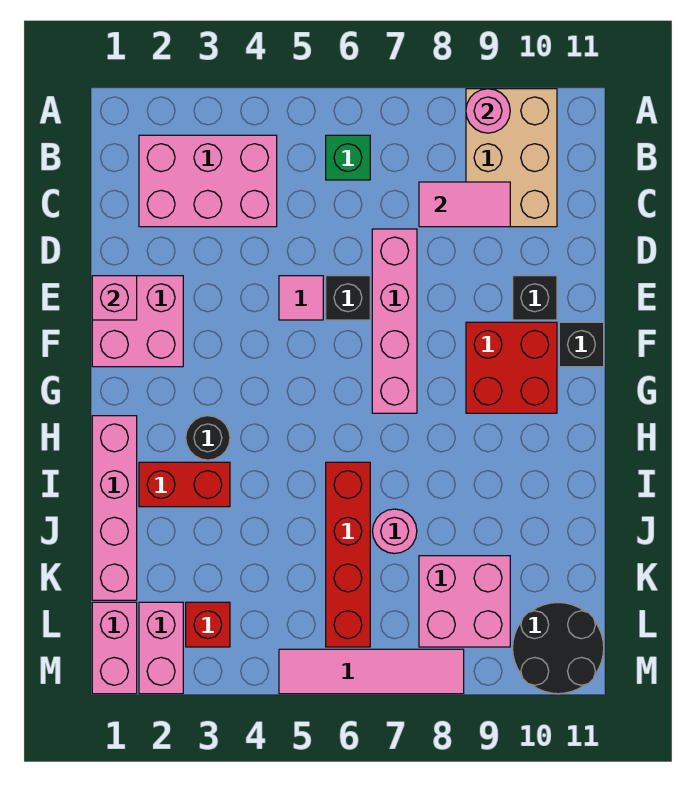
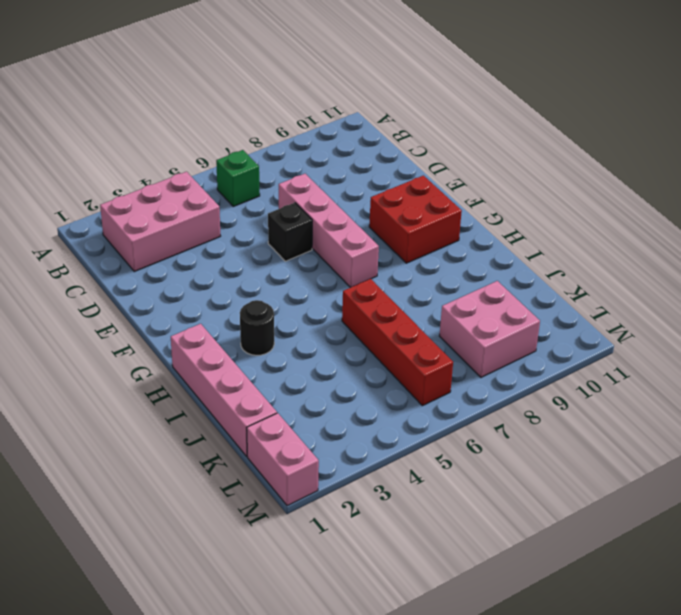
none -> tan 2x3 brick [466,89,557,227]
none -> pink 2x2 brick [92,276,183,367]
none -> pink 1x1 tile [279,276,323,320]

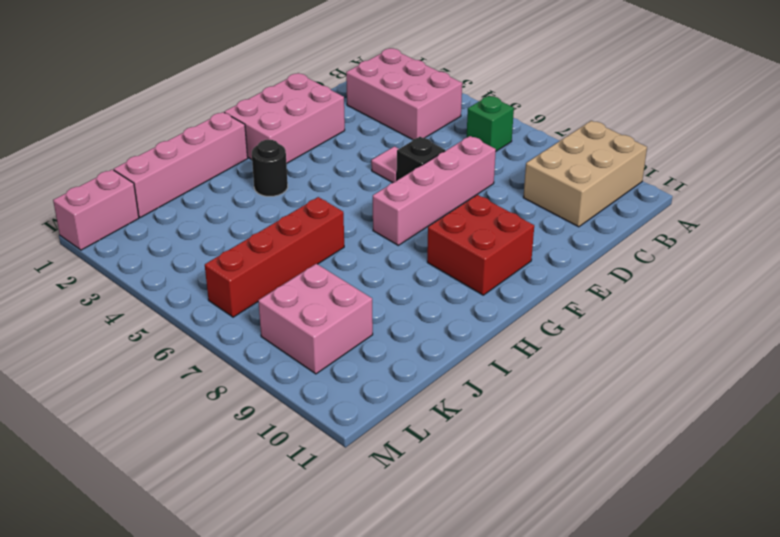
pink 2x3 brick [224,73,345,164] -> pink 2x2 brick [92,276,183,367]
none -> black 1x1 brick [513,276,557,320]
none -> black 1x1 brick [559,322,604,367]
none -> red 1x2 brick [139,462,230,507]

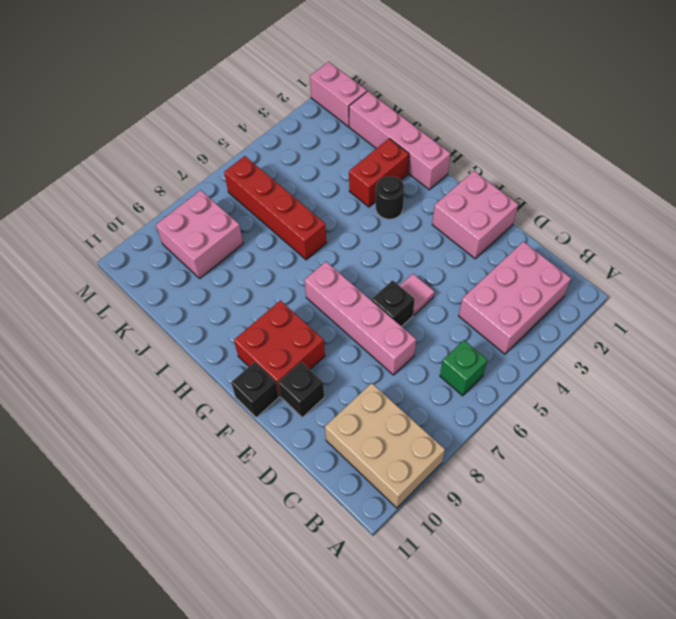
none -> pink 1x1 round brick [372,509,417,554]
none -> pink 1x2 brick [139,602,183,694]
none -> red 1x1 brick [186,602,230,647]

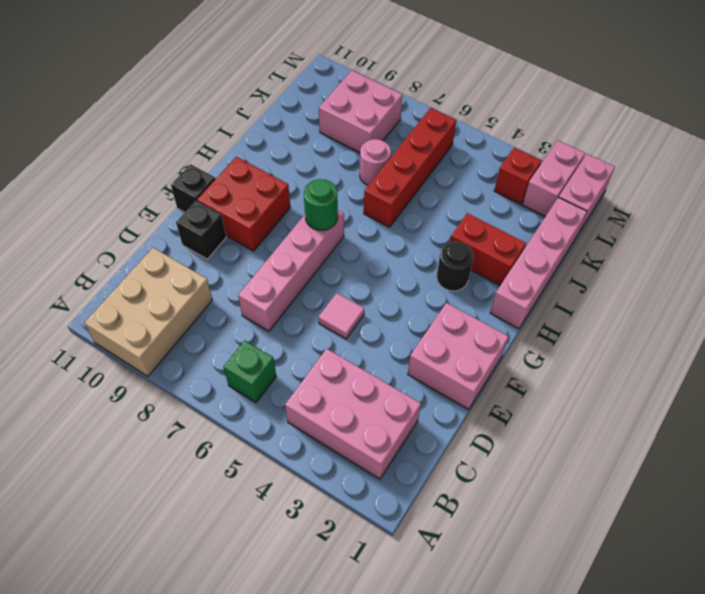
green 1x1 round brick [304,179,338,230] -> none
none -> black 1x1 brick [326,276,370,320]
none -> black 2x2 round brick [513,603,604,694]
none -> pink 1x4 tile [279,649,464,694]

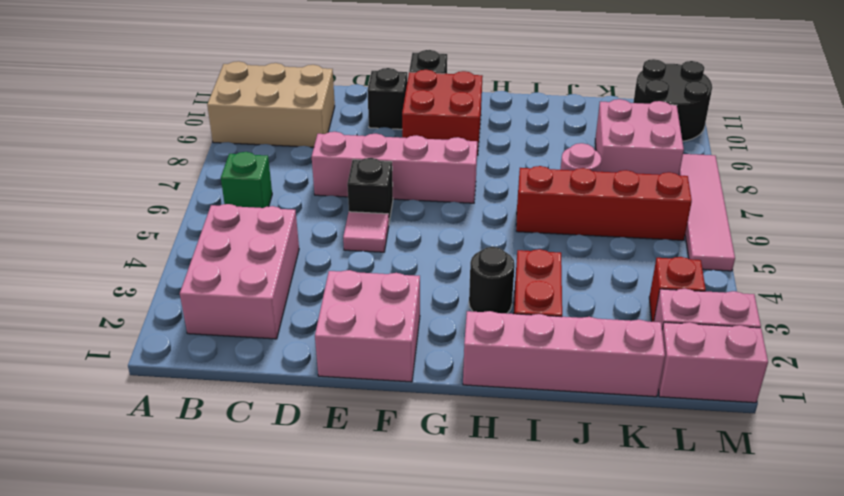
none -> pink 1x1 round brick [466,89,510,133]
none -> pink 1x2 tile [419,182,510,227]
none -> pink 1x1 brick [92,276,137,320]

